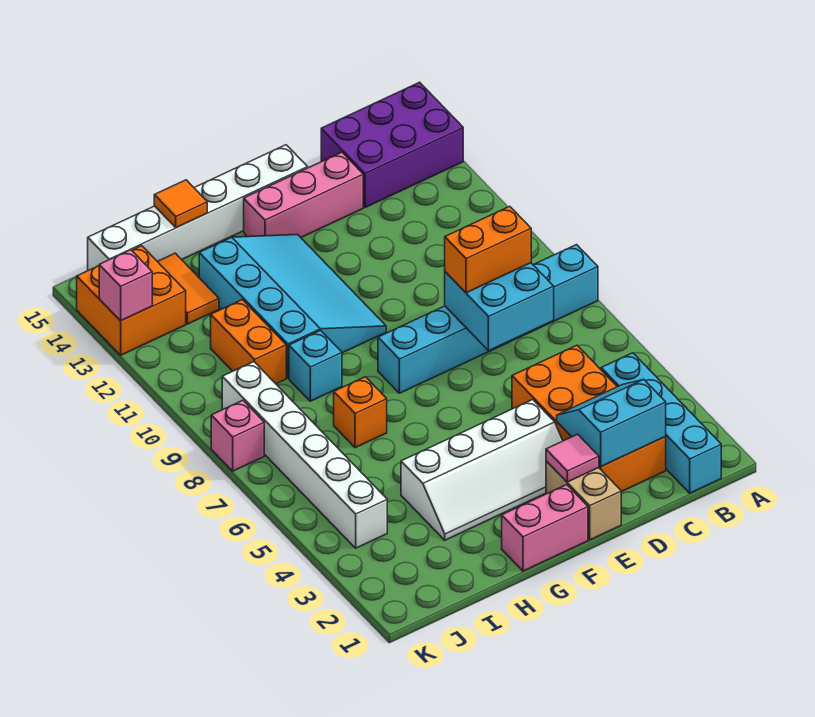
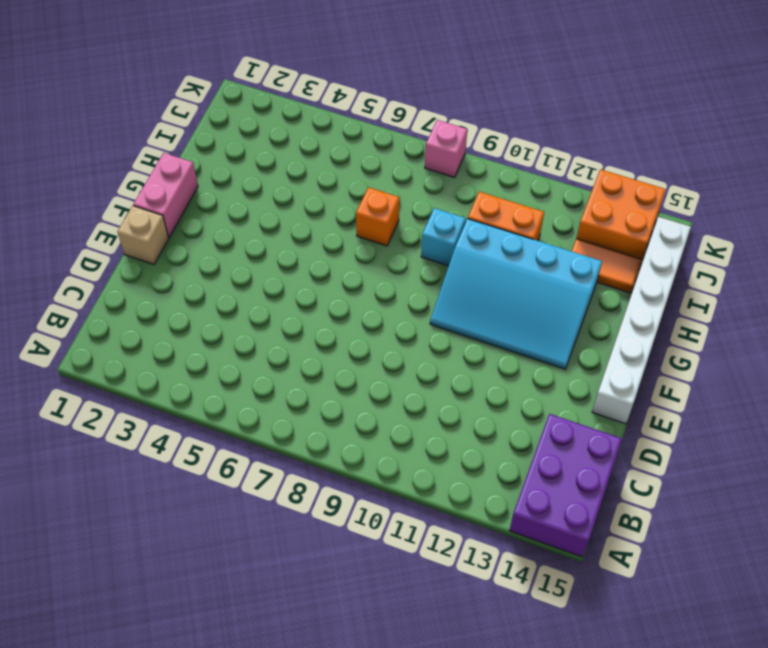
tan 1x1 brick [117,206,169,264] -> tan 1x2 brick [546,461,621,540]
none -> cyan 1x6 brick [378,245,598,393]
none -> cyan 1x4 brick [601,353,721,493]
none -> orange 2x4 brick [512,345,666,492]

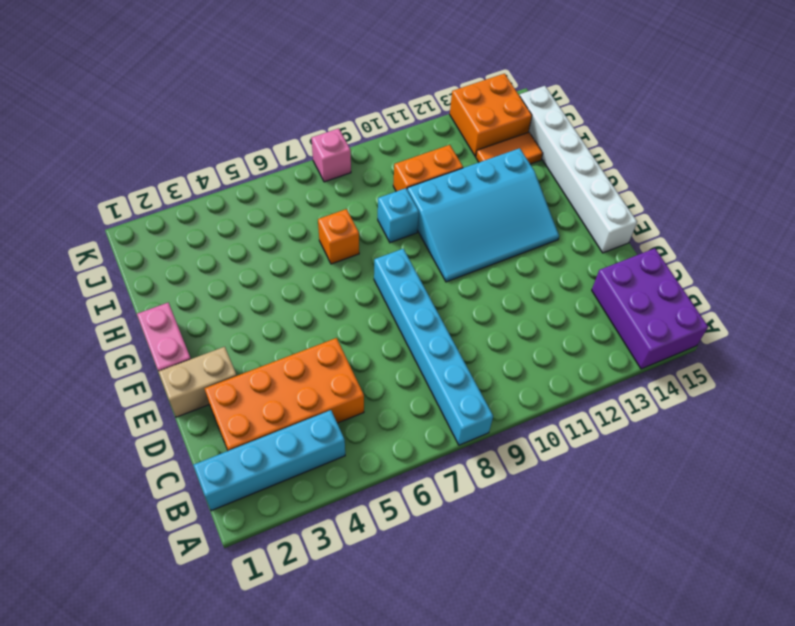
none -> pink 1x3 brick [244,152,363,237]
none -> white 2x4 slope [401,400,563,540]
none -> white 1x6 brick [222,362,387,548]

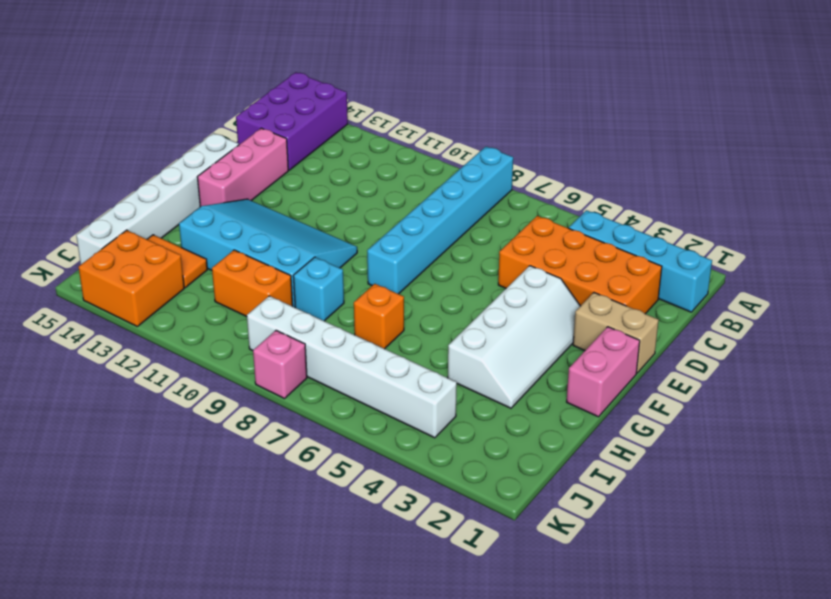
none -> cyan 2x2 slope [557,379,666,467]
none -> cyan 2x2 brick [445,263,554,351]
none -> pink 1x1 tile [546,434,599,482]

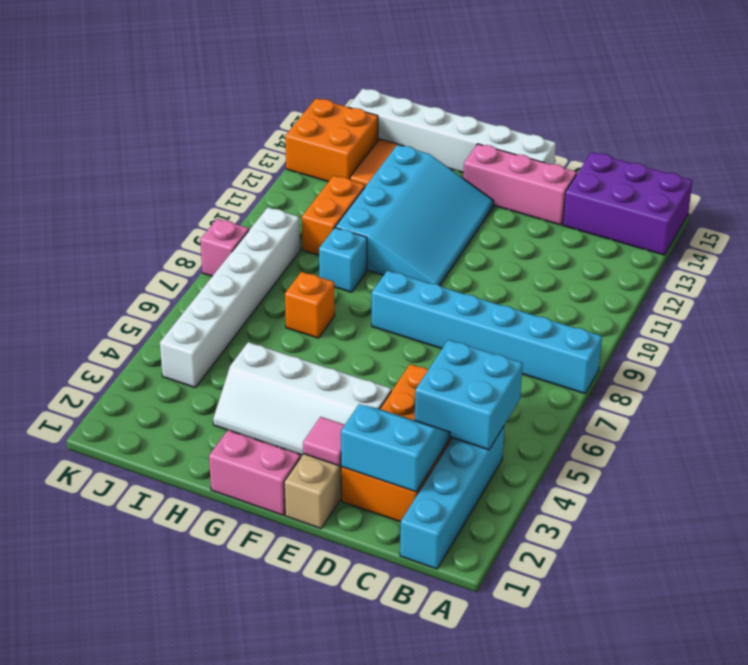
cyan 2x2 brick [415,340,523,450] -> cyan 2x2 brick moved to [445,263,554,351]
none -> orange 1x1 tile [154,180,207,228]
none -> pink 1x1 brick [99,250,152,321]
none -> orange 1x2 brick [445,206,531,293]

